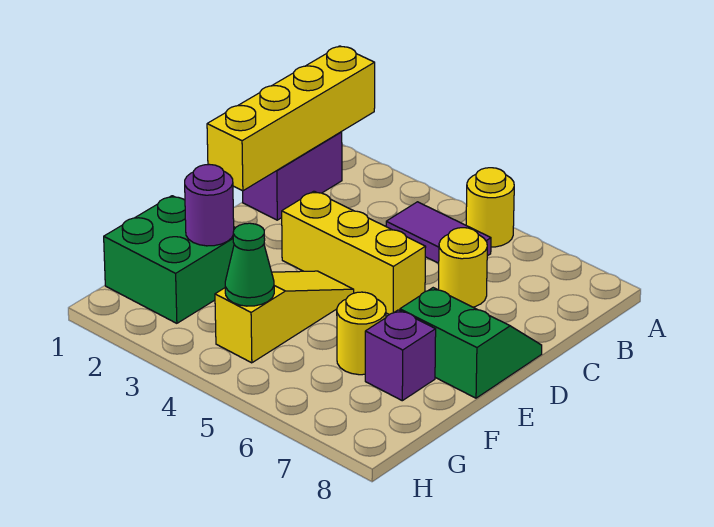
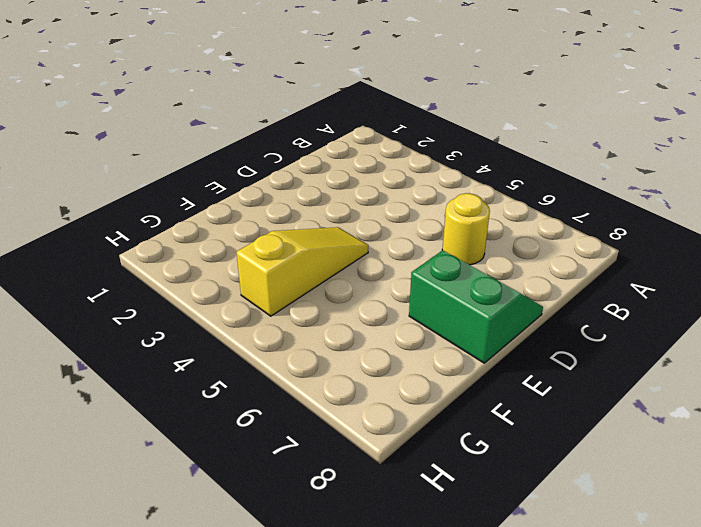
none -> yellow 1x1 round brick [466,168,514,247]
none -> purple 1x2 brick [243,132,342,220]
none -> purple 1x2 tile [386,202,491,263]

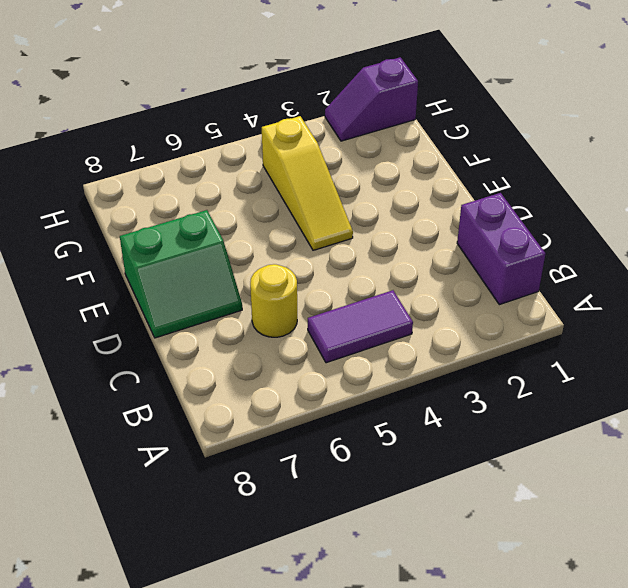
purple 1x2 slope [325,57,418,141] -> none
none -> yellow 1x1 round brick [466,168,514,247]
none -> yellow 1x3 brick [282,191,426,315]
none -> green 2x2 brick [104,196,235,323]

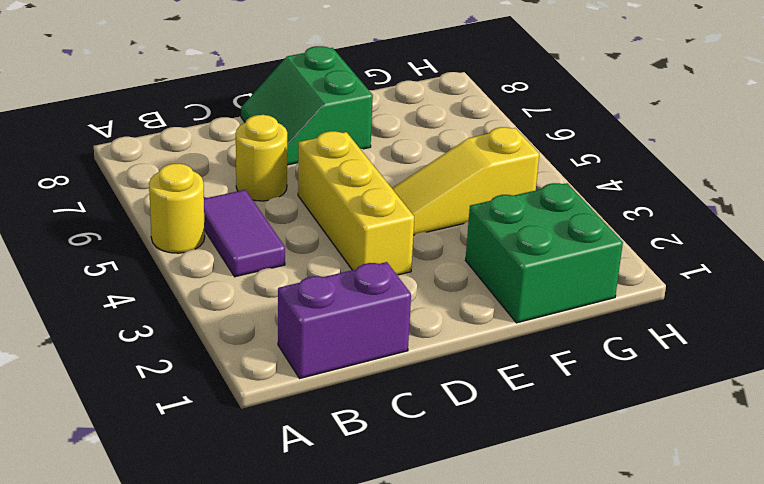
none -> yellow 1x1 round brick [337,292,386,375]
none -> purple 1x1 brick [365,310,436,401]
none -> yellow 1x4 brick [207,46,375,191]

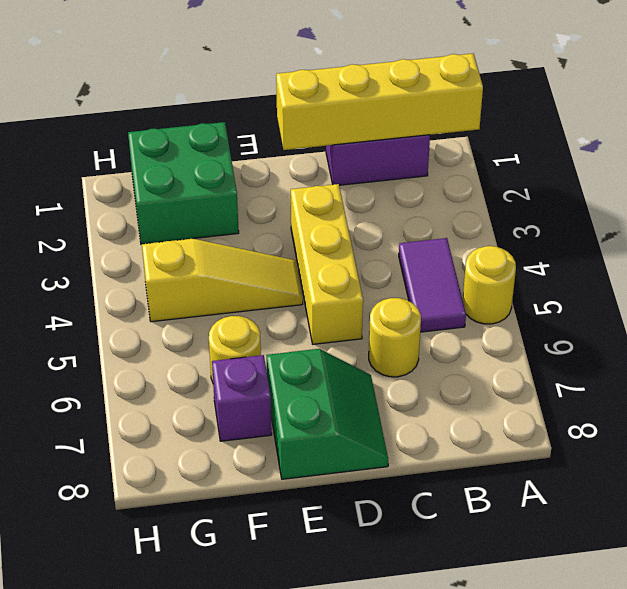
none -> purple 1x1 round brick [185,164,234,246]
none -> green 1x1 cone [225,223,274,306]

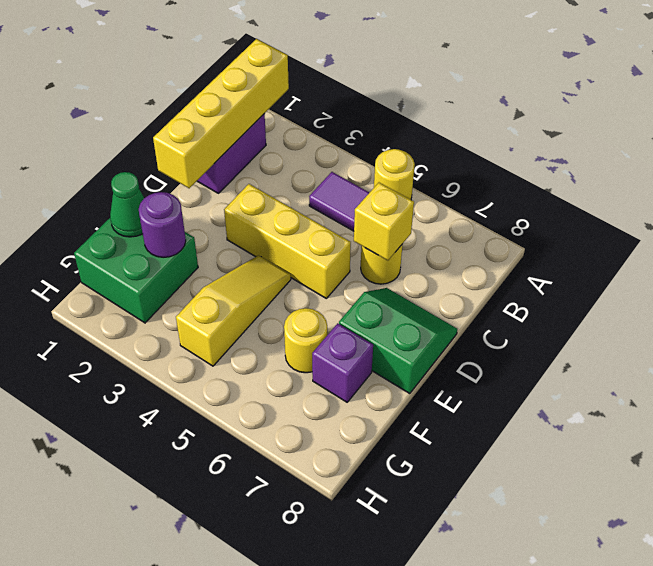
yellow 1x1 brick [354,183,414,260] -> none
green 1x1 cone [110,172,144,237] -> green 1x1 cone moved to [225,223,274,306]

